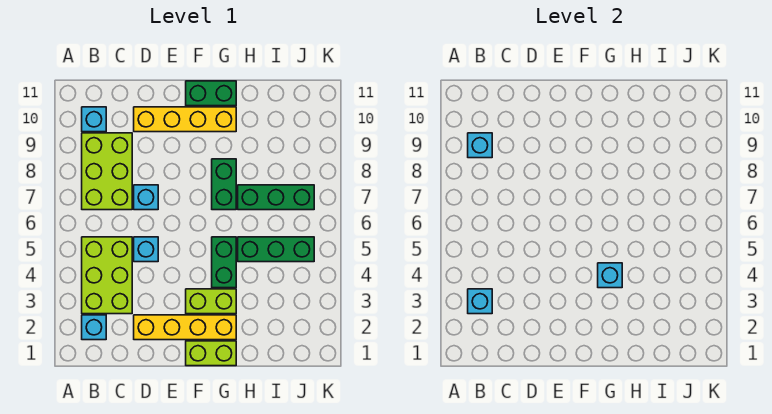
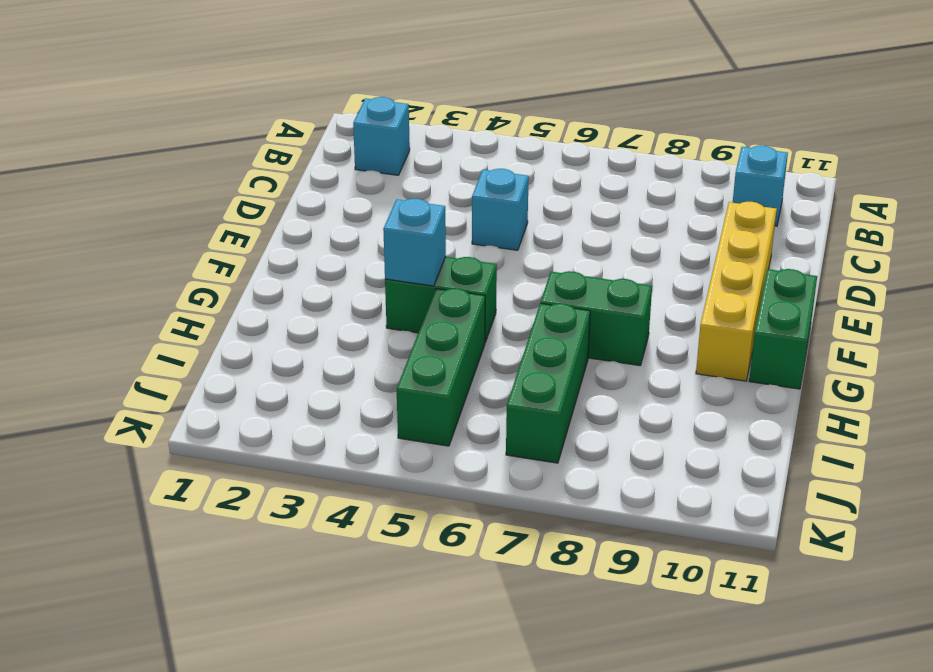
none -> lime 2x3 brick [82,237,132,314]
none -> lime 2x3 brick [82,133,132,210]
none -> yellow 1x4 brick [134,315,236,340]

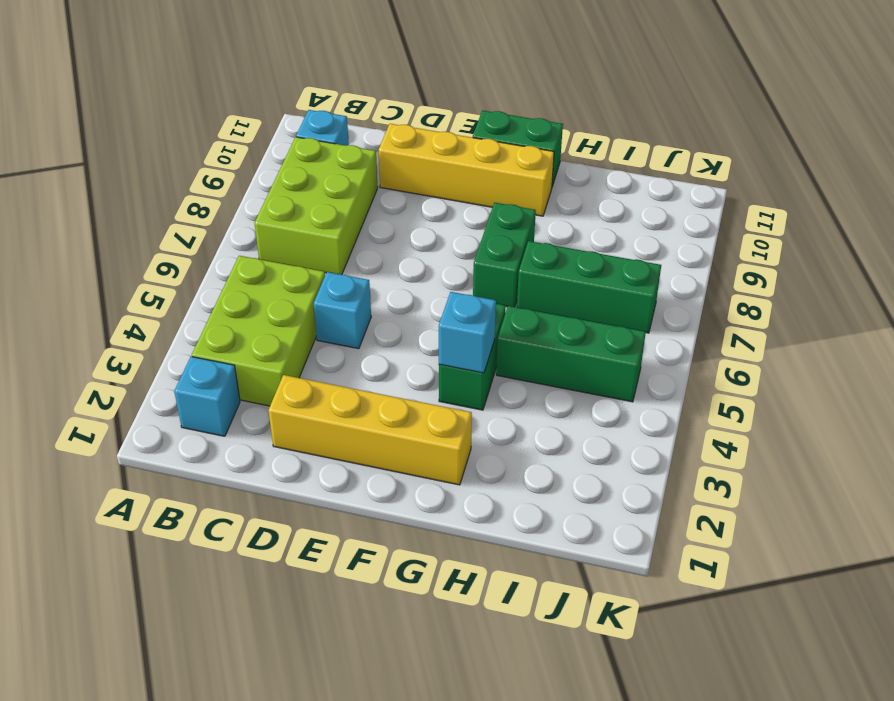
none -> cyan 1x1 brick [134,185,158,210]
none -> lime 1x2 brick [186,341,236,366]
none -> lime 1x2 brick [186,289,236,314]

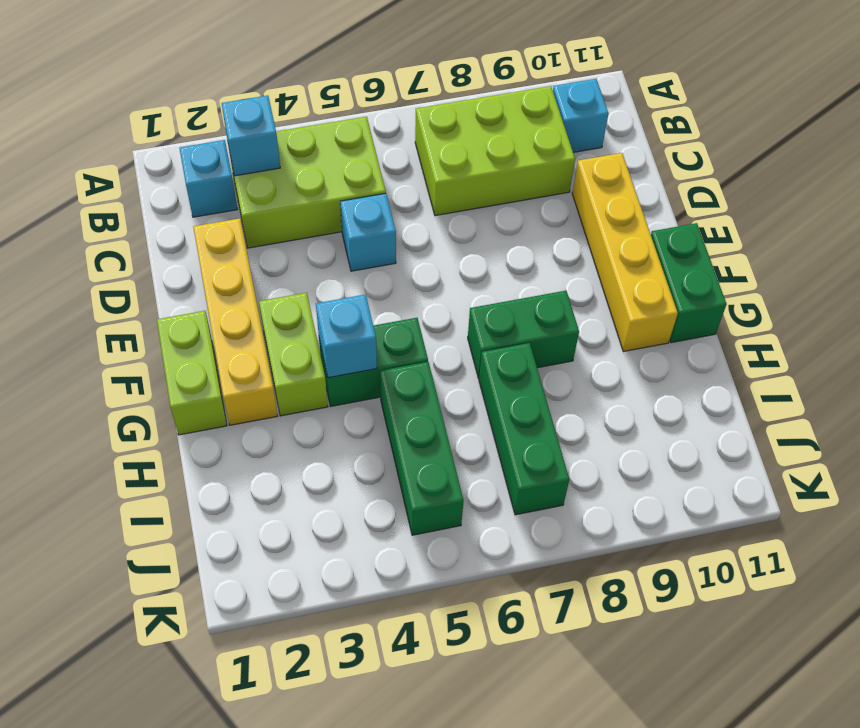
none -> cyan 1x1 brick [134,185,158,210]
none -> cyan 1x1 brick [468,133,492,158]

